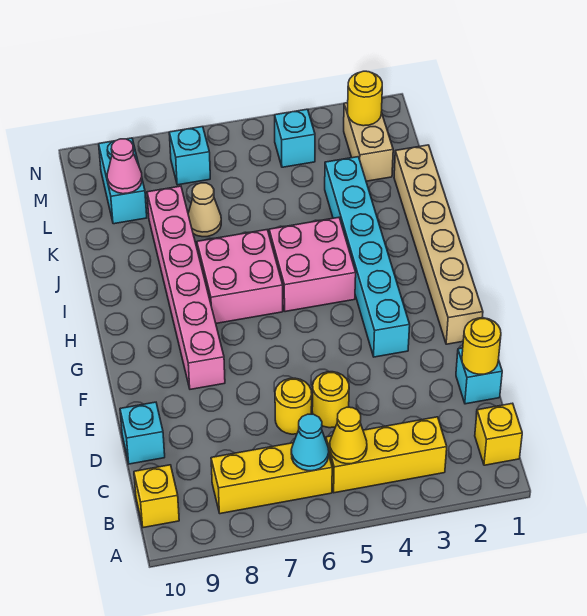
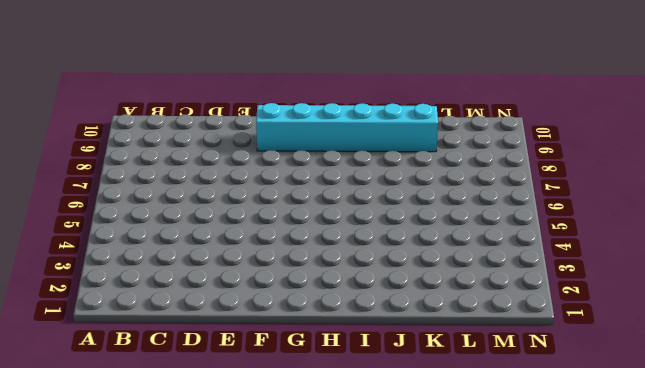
cyan 1x6 brick [256,103,438,152] -> cyan 1x6 brick moved to [325,157,410,357]
none -> yellow 1x1 brick [475,403,522,465]
none -> yellow 1x3 brick [326,417,447,493]
none -> yellow 1x3 brick [211,443,332,514]

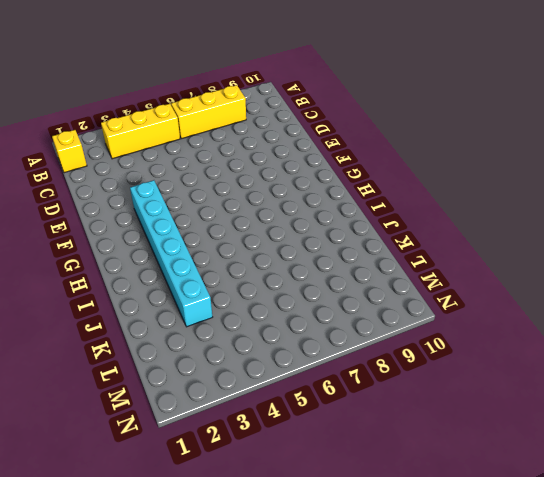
none -> yellow 1x1 brick [134,465,179,528]
none -> cyan 1x1 brick [456,348,502,404]
none -> yellow 1x1 round brick [312,372,349,428]

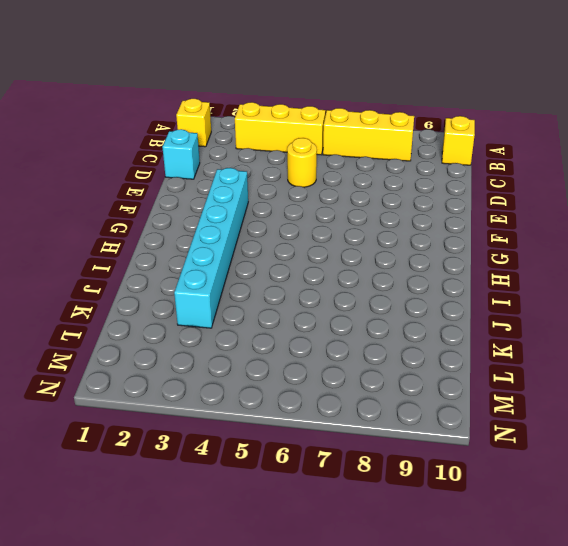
none -> yellow 1x1 round brick [275,378,312,434]
none -> cyan 1x1 brick [120,402,165,464]
none -> tan 1x6 brick [394,145,483,344]

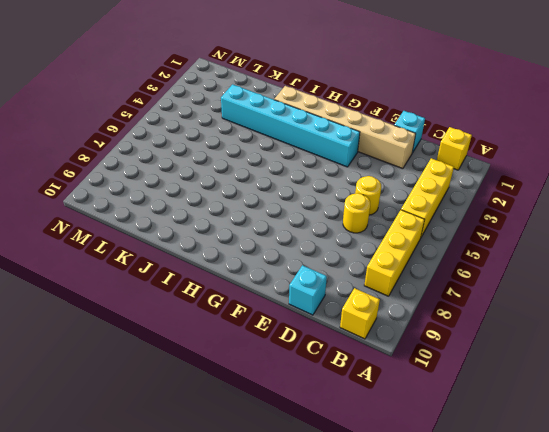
tan 1x6 brick [274,86,416,169] -> tan 1x6 brick moved to [394,145,483,344]
none -> pink 1x6 brick [147,186,225,389]
none -> pink 2x2 brick [269,217,356,312]
none -> pink 2x2 brick [197,230,283,323]

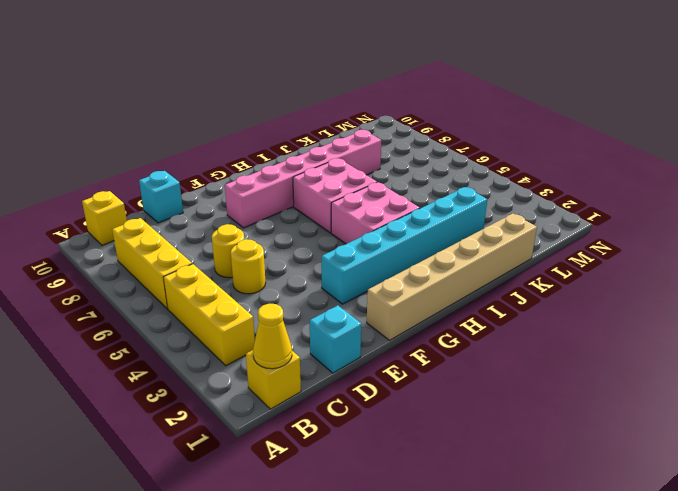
yellow 1x1 cone [253,304,292,369] -> yellow 1x1 cone moved to [330,407,367,464]
none -> tan 1x1 cone [188,183,221,237]
none -> tan 1x2 brick [344,103,393,181]
none -> cyan 1x2 brick [99,138,147,224]

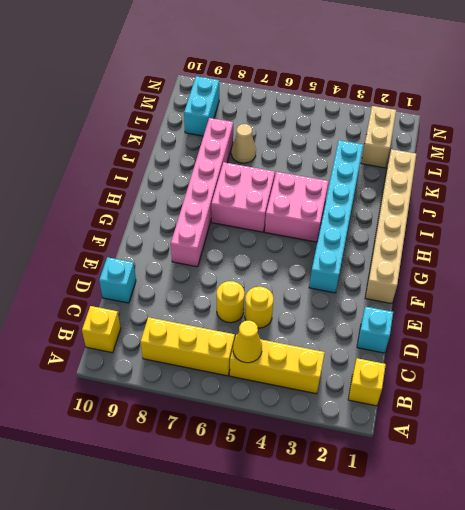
none -> cyan 1x1 brick [275,109,315,167]
none -> cyan 1x1 brick [169,126,210,185]
none -> cyan 1x1 cone [291,414,329,471]

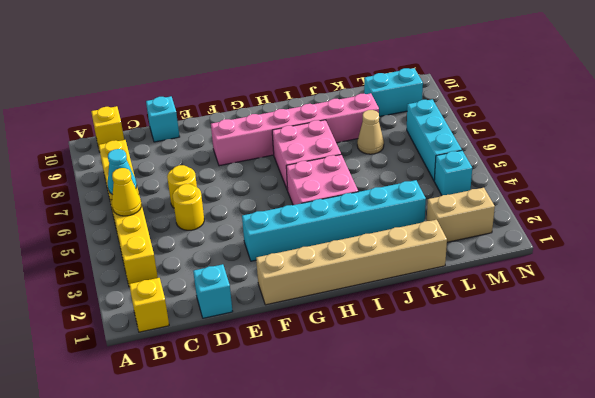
cyan 1x3 brick [407,99,462,180] -> cyan 1x1 brick [169,126,210,185]
none -> yellow 1x1 round brick [462,318,501,374]
none -> pink 1x1 cone [107,139,142,194]
none -> yellow 1x1 round brick [348,71,382,126]

